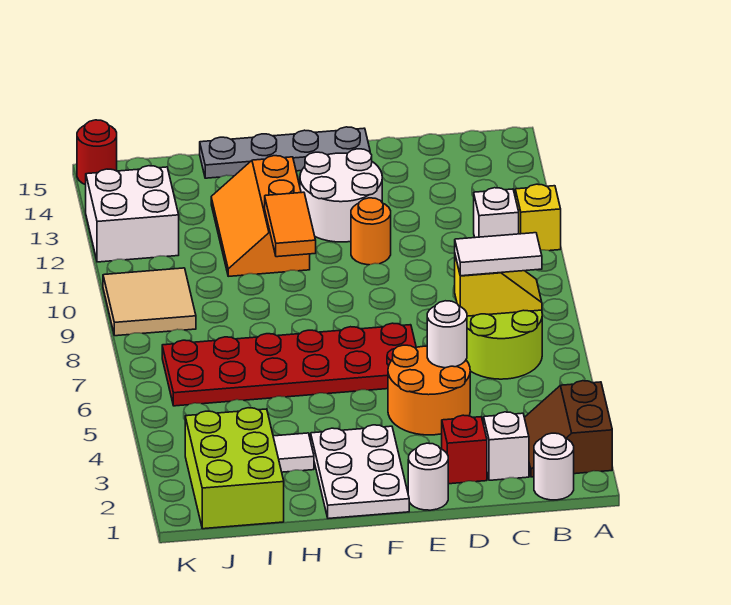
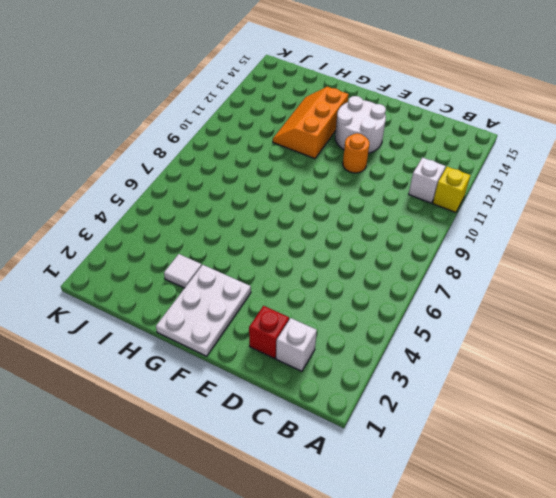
none -> brown 2x2 slope [524,381,612,477]
none -> white 1x1 round brick [534,433,574,500]
none -> lime 2x2 round brick [466,310,542,379]

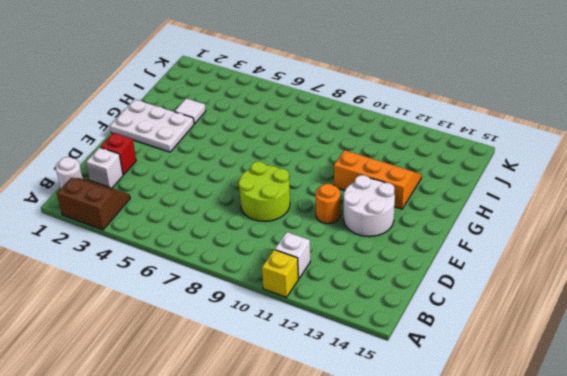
lime 2x2 round brick [239,161,290,222] -> lime 2x2 round brick moved to [466,310,542,379]
none -> orange 2x2 round brick [388,345,470,435]
none -> white 1x1 round brick [408,443,448,510]
none -> red 2x6 plate [162,323,416,406]

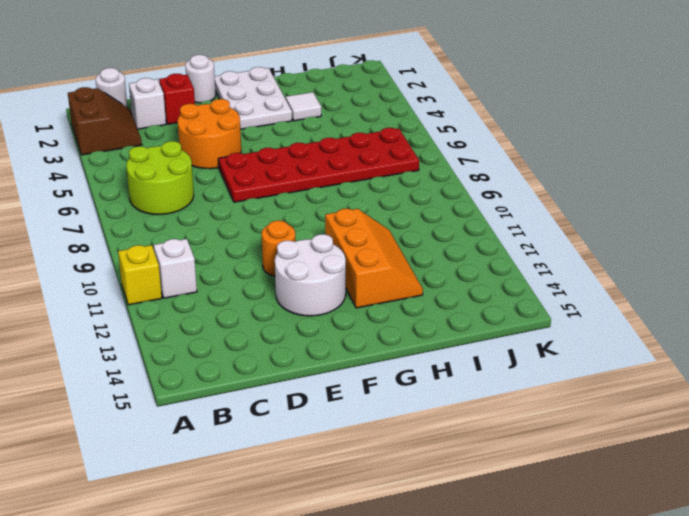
none -> grey 1x4 plate [200,127,370,178]
none -> lime 2x3 brick [185,408,284,529]
none -> tan 2x2 tile [103,268,196,336]

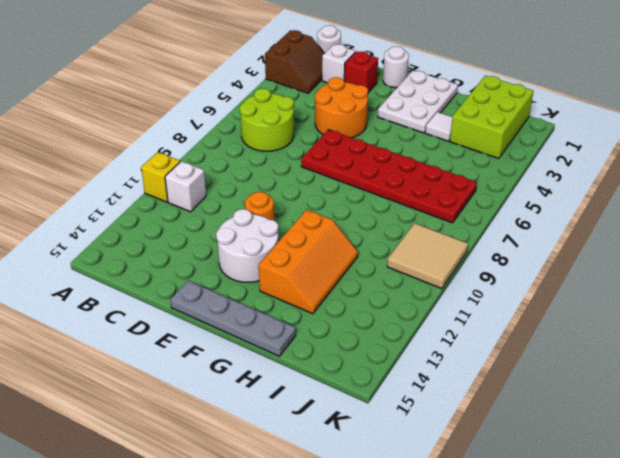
none -> white 2x2 brick [86,166,179,262]
none -> red 1x1 round brick [77,120,117,185]
none -> yellow 1x2 slope [455,256,542,316]

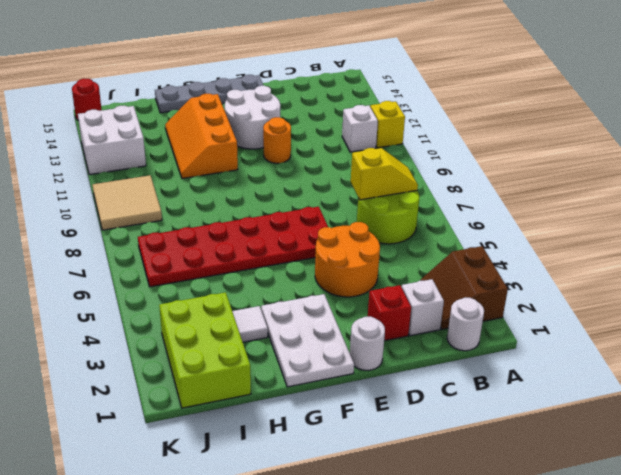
none -> white 1x1 round brick [427,301,467,368]
none -> orange 1x2 tile [265,192,316,257]
none -> white 1x2 tile [455,233,542,276]

